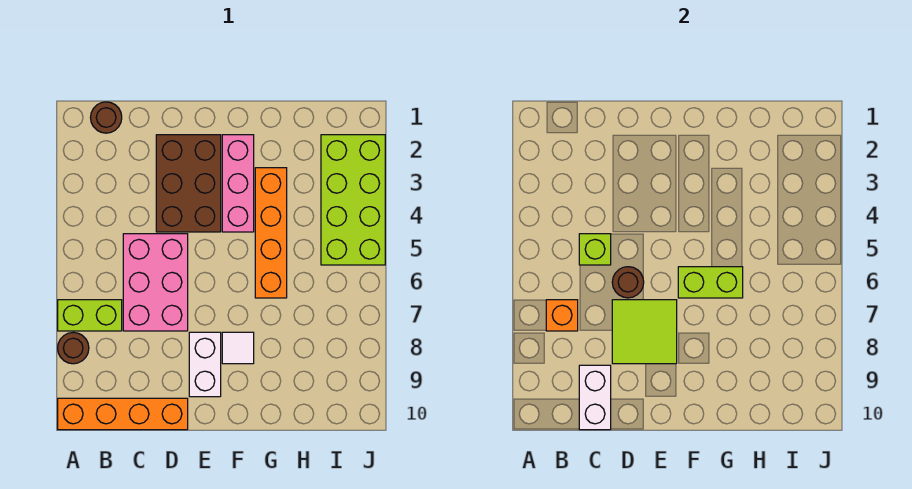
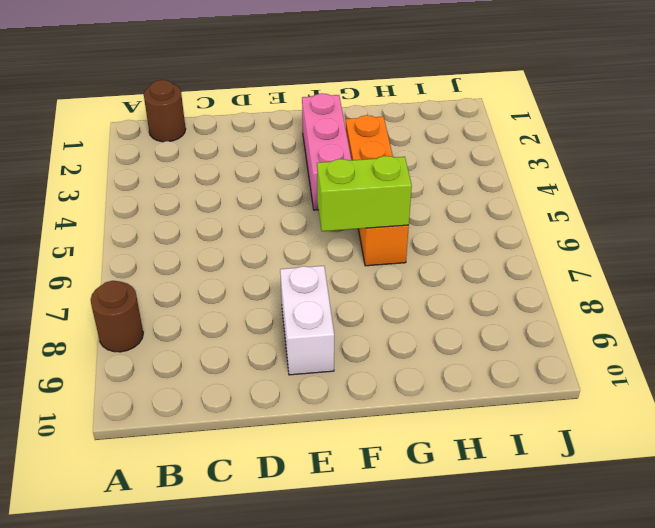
none -> lime 1x2 brick [58,300,122,331]
none -> orange 1x4 brick [58,398,188,430]
none -> pink 2x3 brick [123,234,188,331]

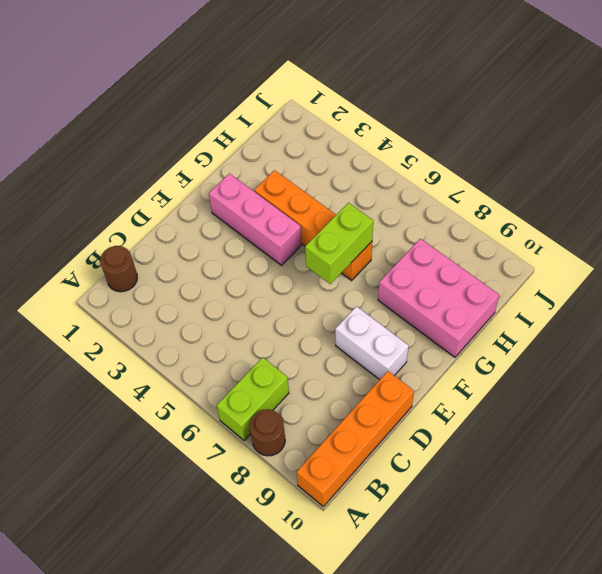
pink 2x3 brick [378,239,499,357] -> pink 2x3 brick moved to [123,234,188,331]
none -> brown 2x3 brick [156,135,221,232]
none -> white 1x1 tile [222,332,254,364]
none -> lime 2x4 brick [321,135,385,265]

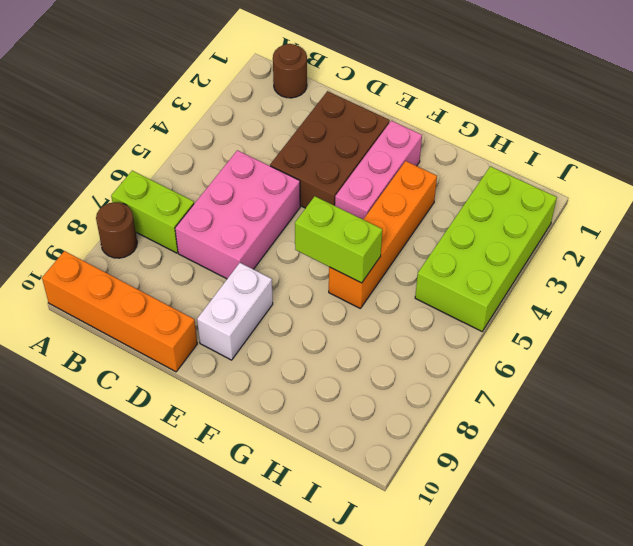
none -> white 1x1 tile [222,332,254,364]
none -> orange 1x1 brick [546,300,578,331]
none -> lime 1x1 brick [579,234,611,265]

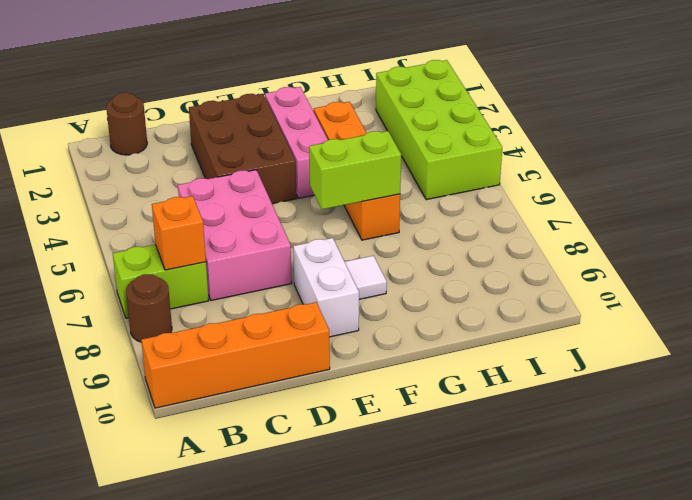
none -> lime 1x1 brick [579,234,611,265]
none -> white 1x2 brick [579,365,611,430]
none -> brown 1x1 round brick [612,267,644,298]

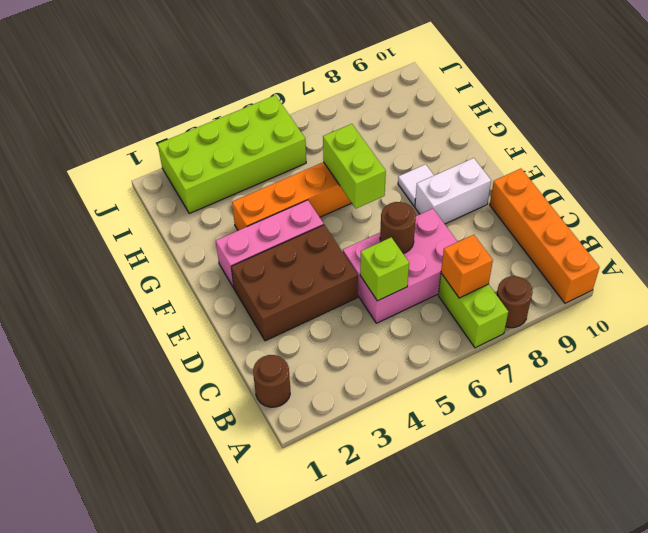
none -> white 1x2 brick [579,365,611,430]
none -> lime 2x2 tile [612,300,677,364]

